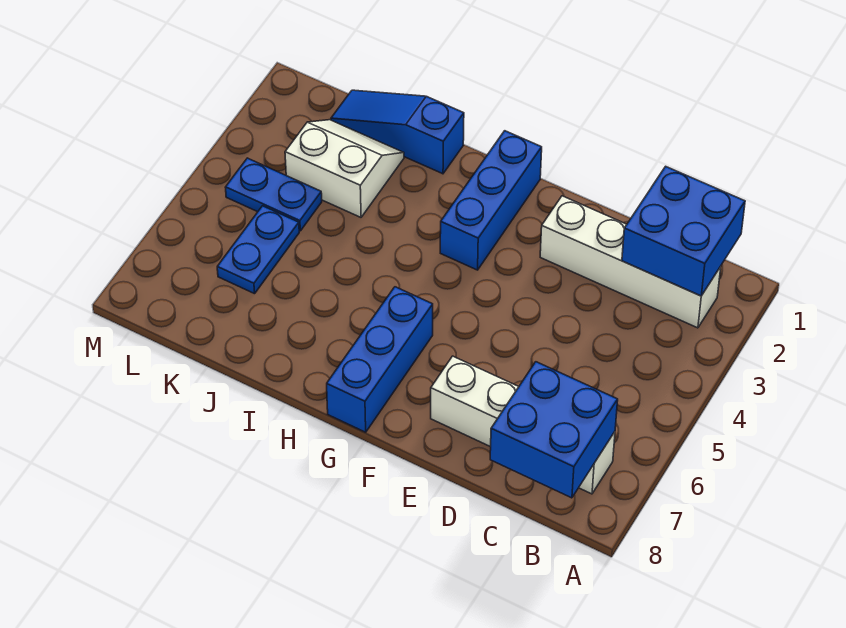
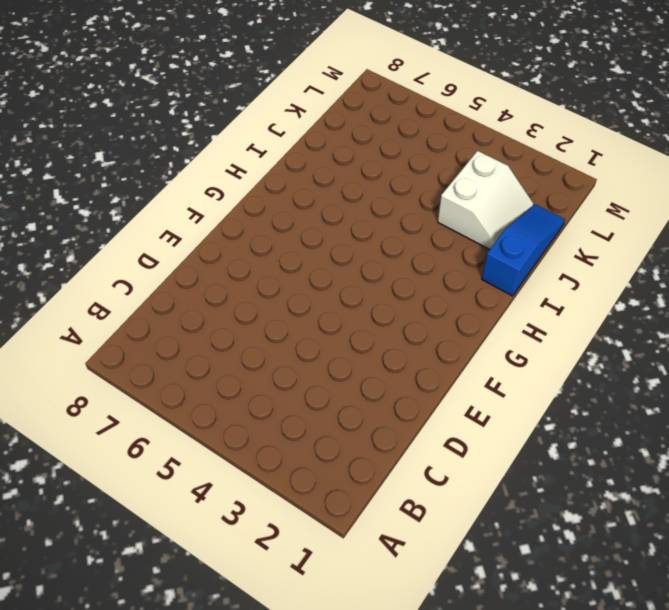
none -> white 1x4 brick [540,196,721,328]
none -> white 1x4 brick [431,356,615,494]

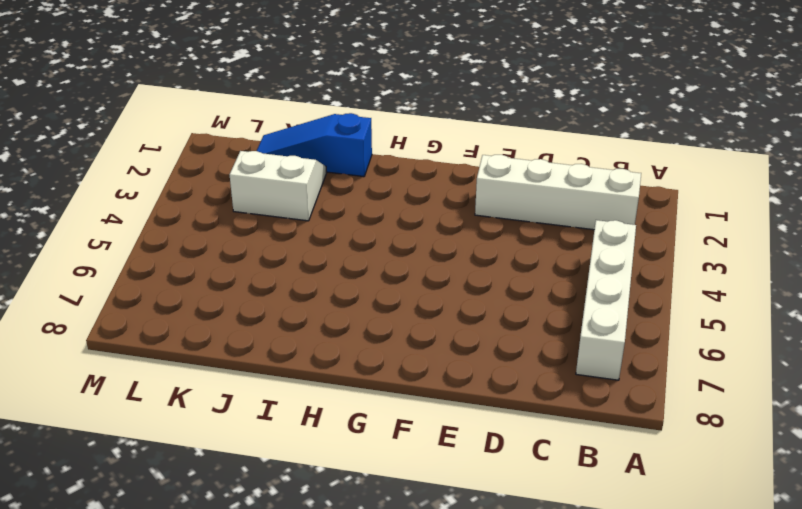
white 1x4 brick [576,220,636,380] -> white 1x4 brick turned to [431,356,615,494]
none -> blue 1x3 brick [440,131,542,270]
none -> blue 1x3 brick [327,287,433,432]

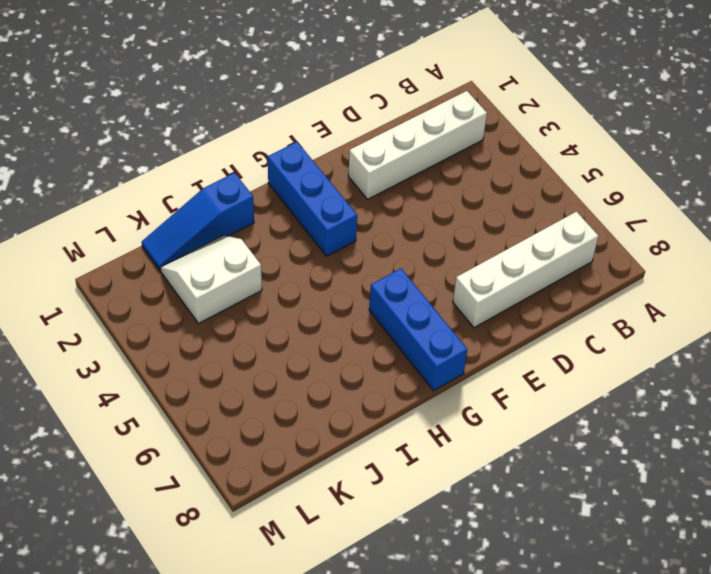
none -> blue 1x2 plate [225,158,322,231]
none -> blue 1x2 plate [217,206,299,294]

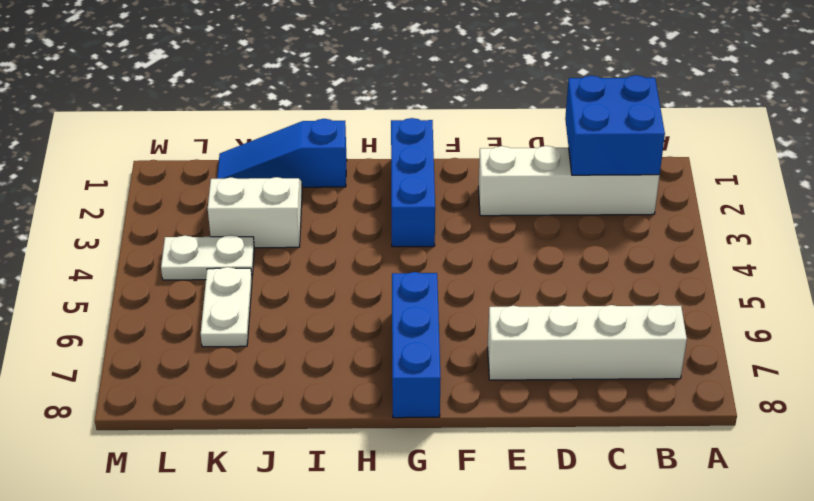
white 1x2 plate [161,235,254,280] -> blue 1x2 plate [225,158,322,231]
white 1x2 plate [201,267,252,347] -> blue 1x2 plate [217,206,299,294]
none -> blue 2x2 brick [490,362,618,498]

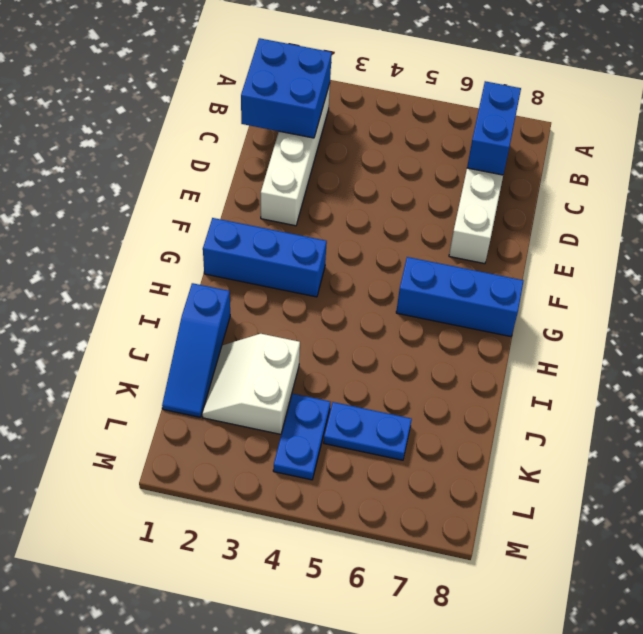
blue 1x2 brick [467,81,521,175] -> blue 2x2 brick [490,362,618,498]

